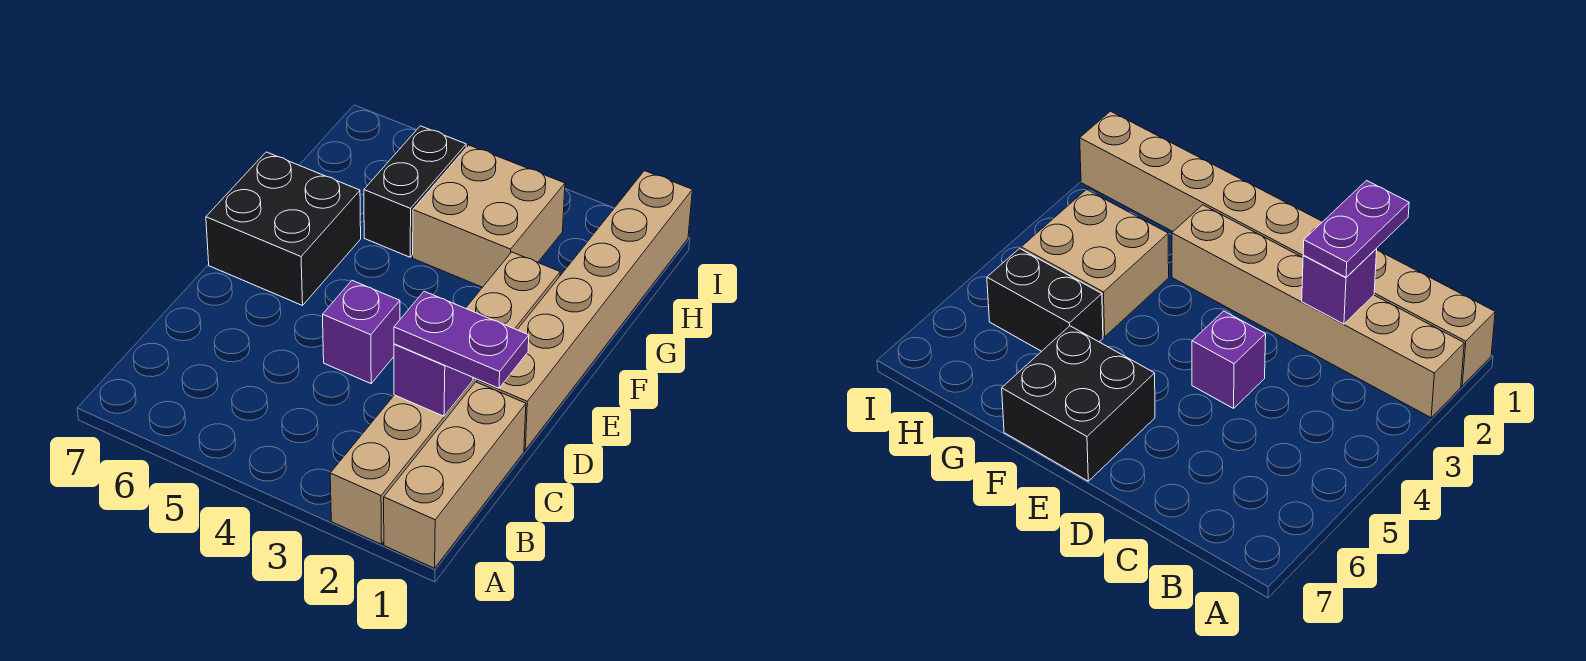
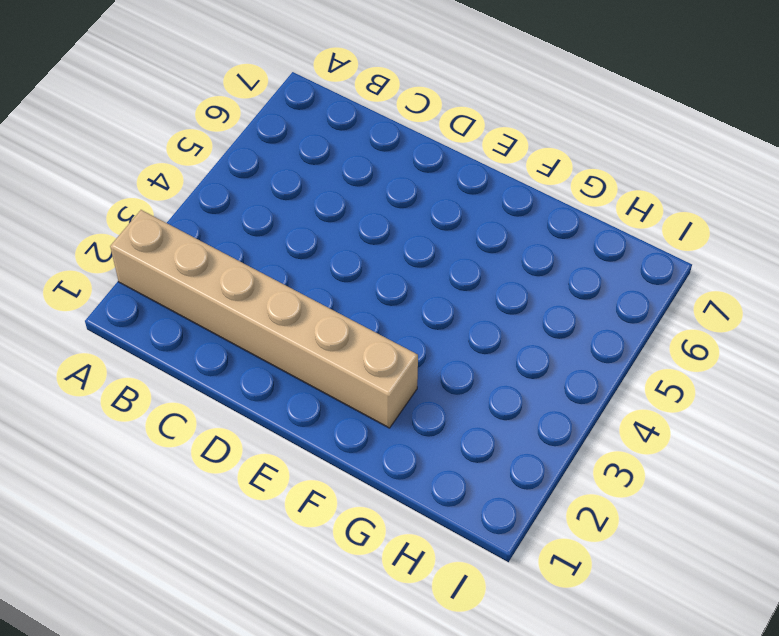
none -> tan 1x3 brick [384,382,526,568]
none -> tan 1x6 brick [477,171,692,450]

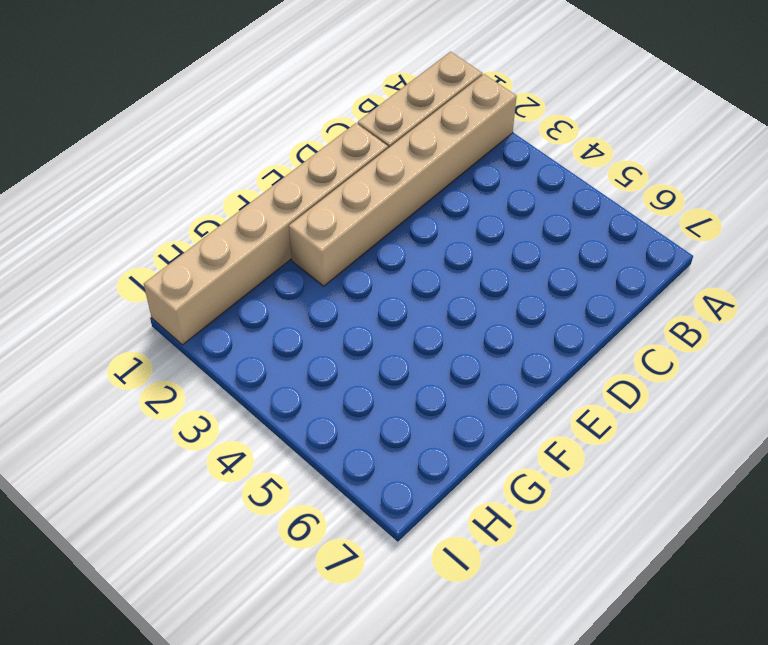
none -> purple 1x1 brick [323,281,400,383]
none -> black 2x2 brick [206,152,361,305]

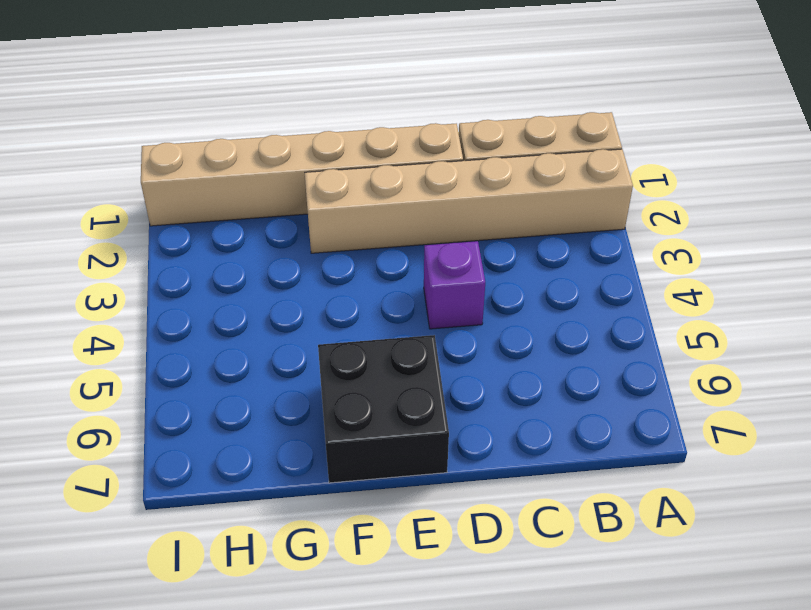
none -> tan 2x2 brick [413,145,565,287]
none -> black 1x2 brick [364,126,466,257]

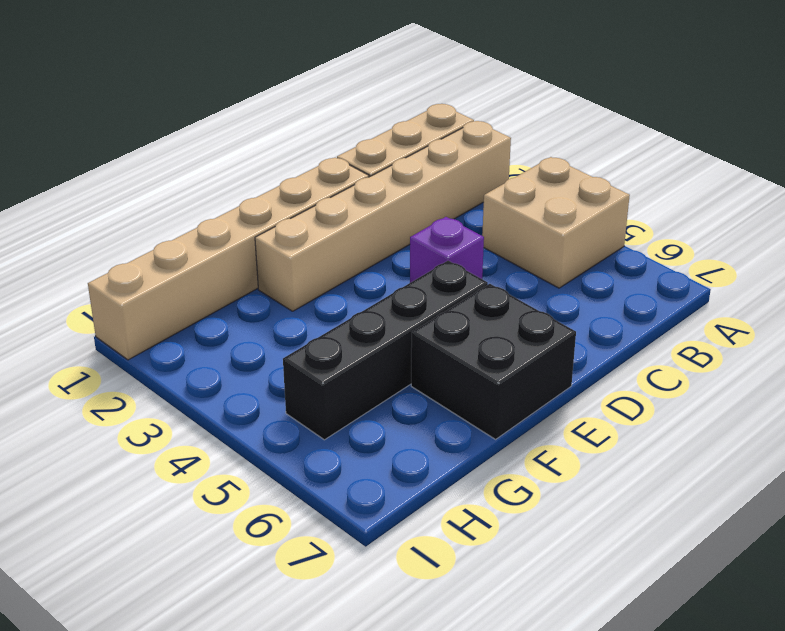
tan 2x2 brick [482,157,630,288] -> tan 2x2 brick moved to [413,145,565,287]
black 1x4 brick [283,261,488,440] -> black 1x2 brick [364,126,466,257]
none -> purple 1x1 brick [394,344,473,416]
none -> purple 1x2 plate [394,291,529,388]

